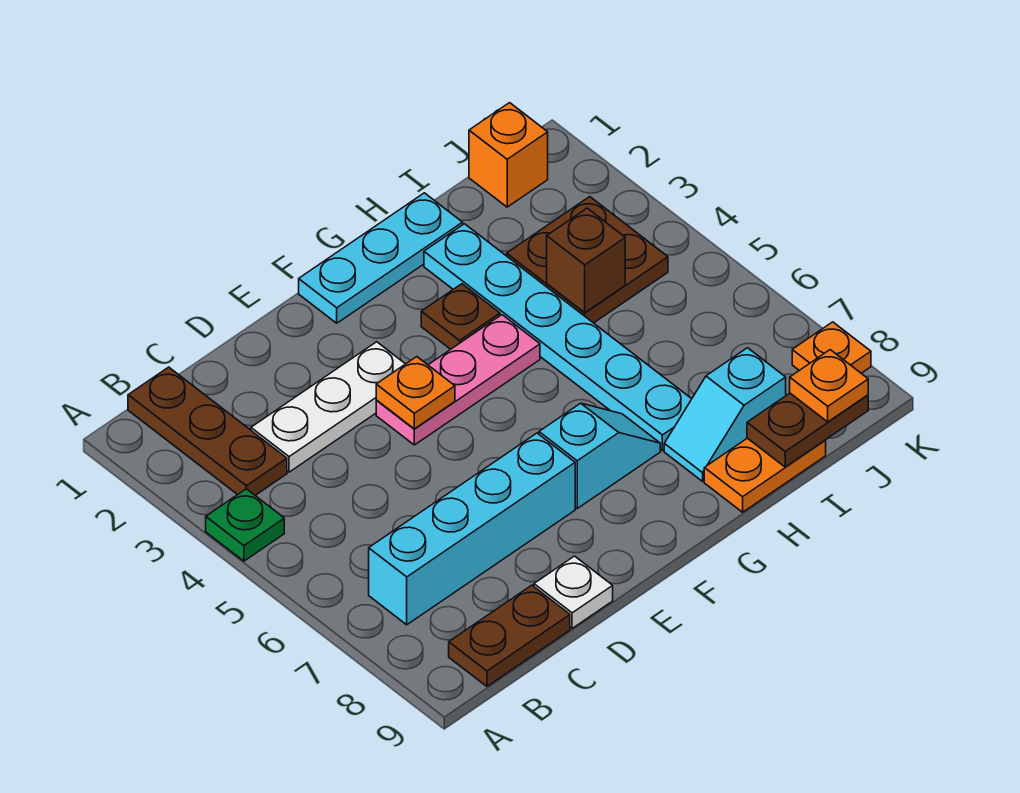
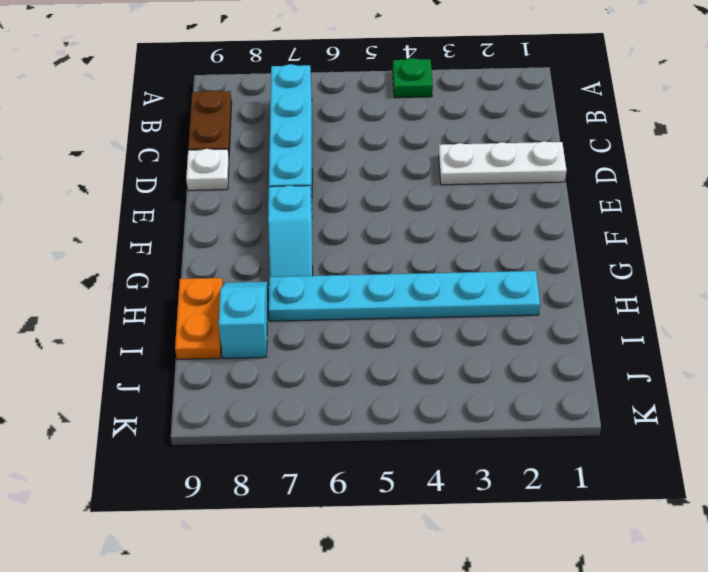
white 1x3 plate [439,141,567,185] -> white 1x3 plate turned to [251,342,405,472]
none -> brown 1x3 plate [128,367,287,495]
none -> pink 1x3 plate [376,315,540,445]
none -> cyan 1x3 plate [299,193,463,323]

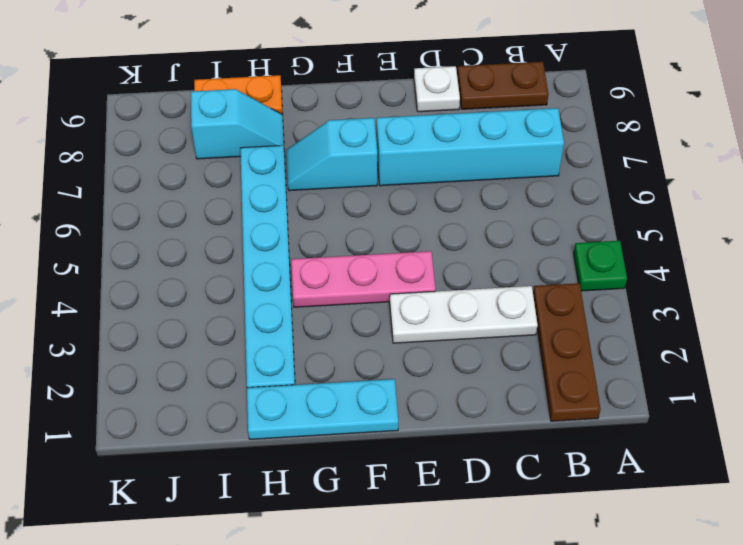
none -> brown 1x1 plate [421,284,500,349]
none -> brown 2x2 plate [507,197,668,323]
none -> orange 1x1 brick [469,103,548,207]

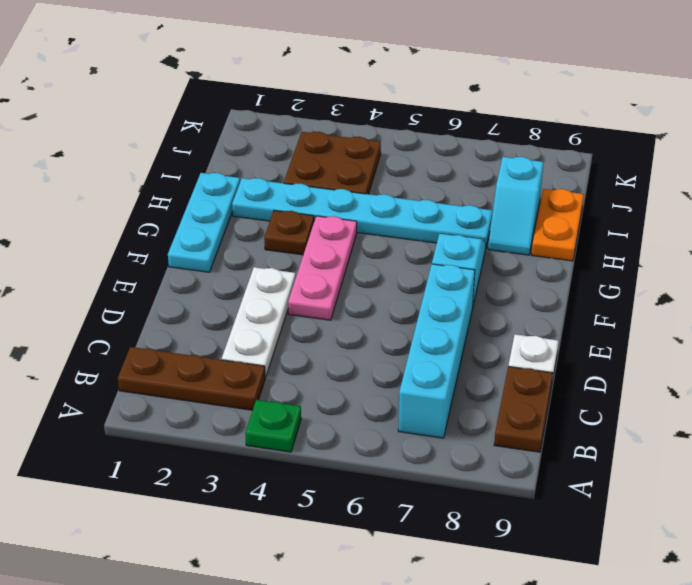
none -> orange 1x1 brick [469,103,548,207]
none -> orange 1x1 plate [792,322,871,373]
none -> orange 1x1 plate [376,357,455,429]

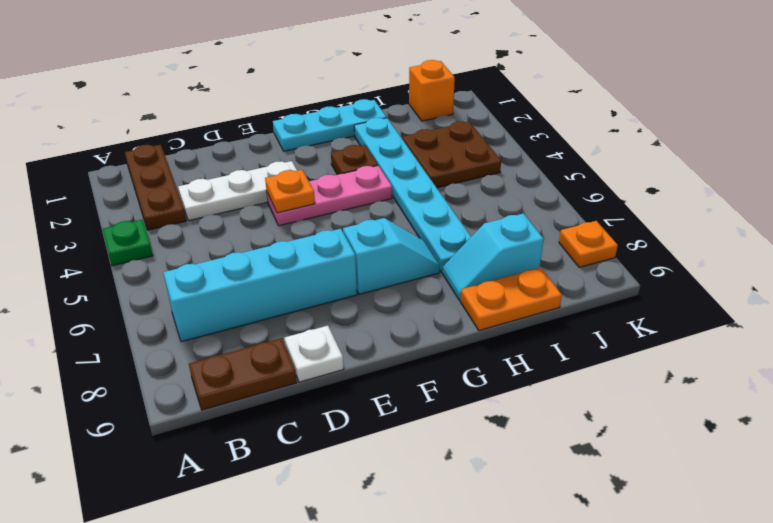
none -> brown 1x1 brick [547,208,625,313]
none -> brown 1x2 plate [747,393,868,467]
none -> orange 1x1 plate [790,350,868,422]

